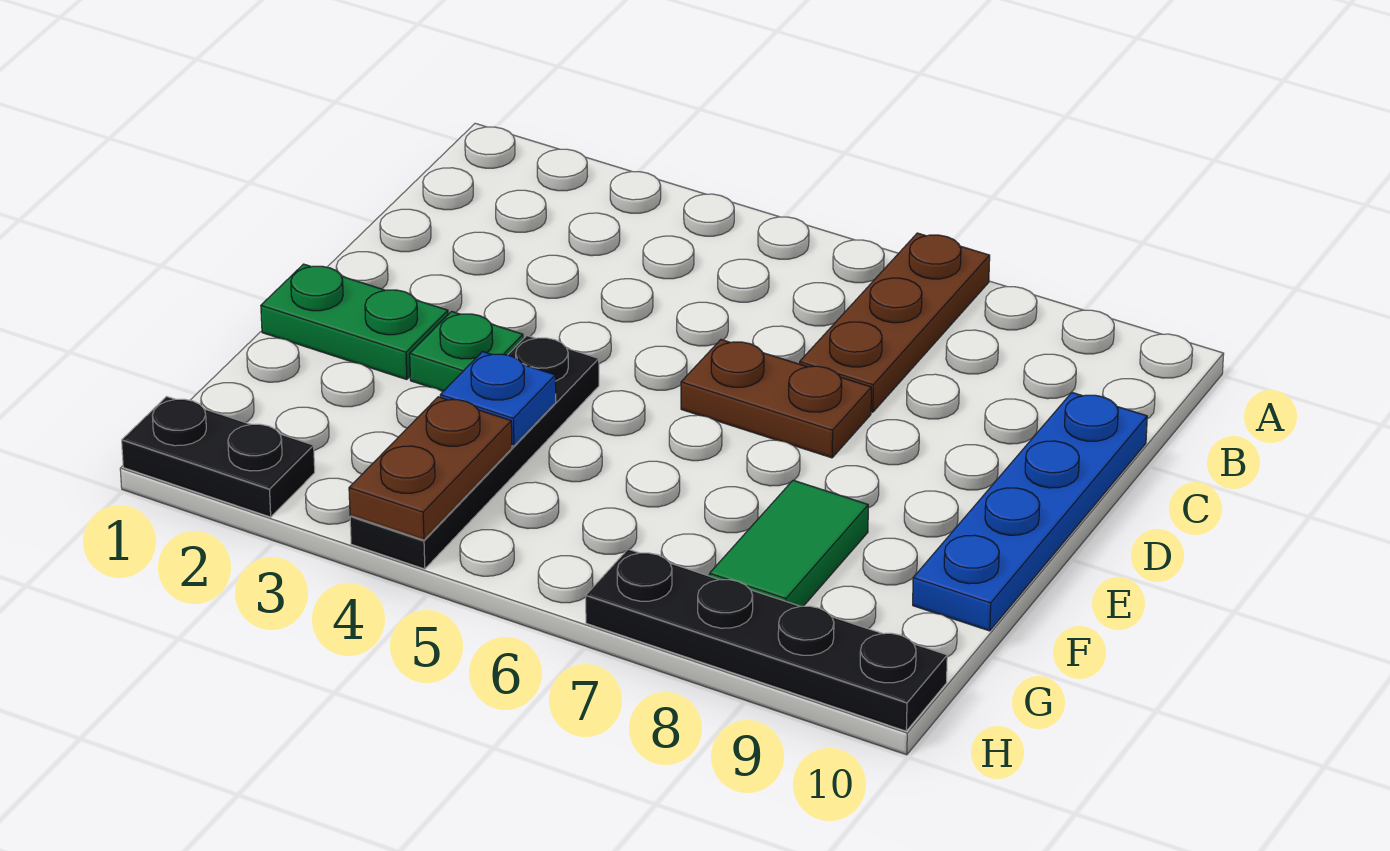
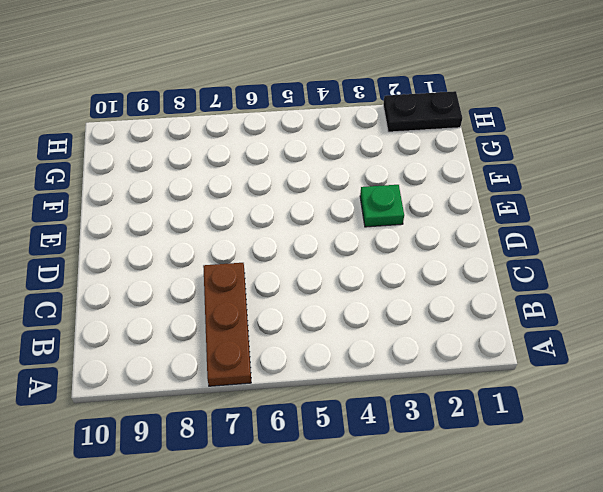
none -> blue 1x4 plate [913,393,1147,631]
none -> brown 1x2 plate [681,340,871,458]

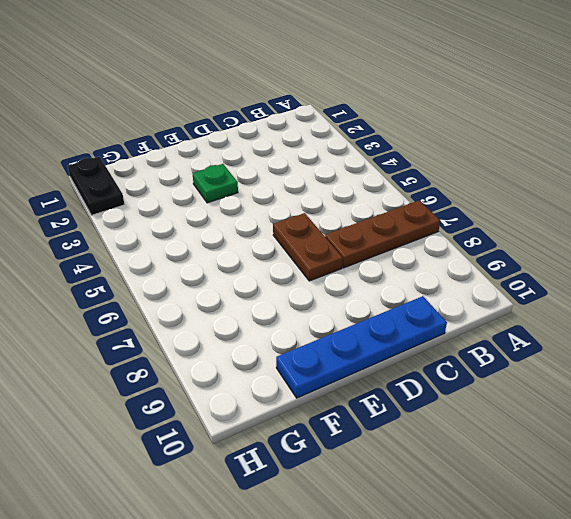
none -> green 1x2 plate [261,264,448,380]
none -> black 1x4 plate [350,336,599,569]

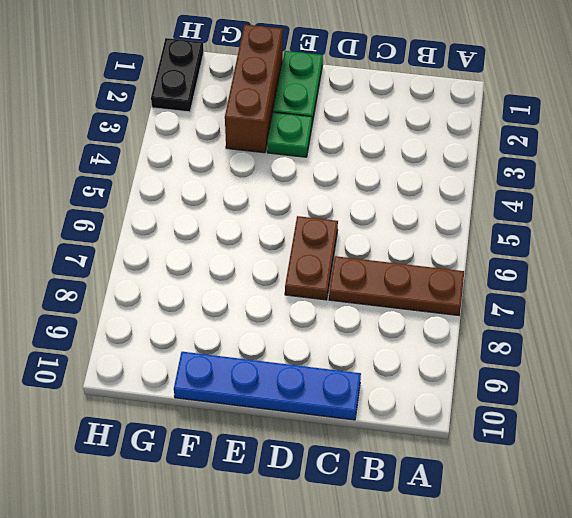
brown 1x3 brick [225,24,283,153] -> none
none -> black 1x4 plate [350,336,599,569]
none -> green 1x2 tile [710,480,868,606]

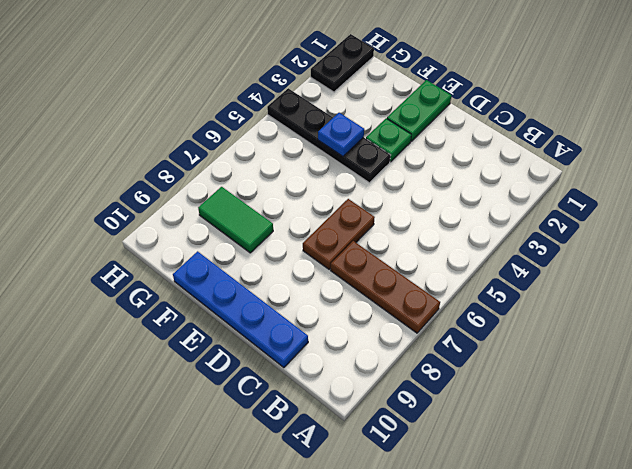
none -> black 1x4 plate [586,549,947,731]
none -> brown 1x2 plate [349,397,512,540]

